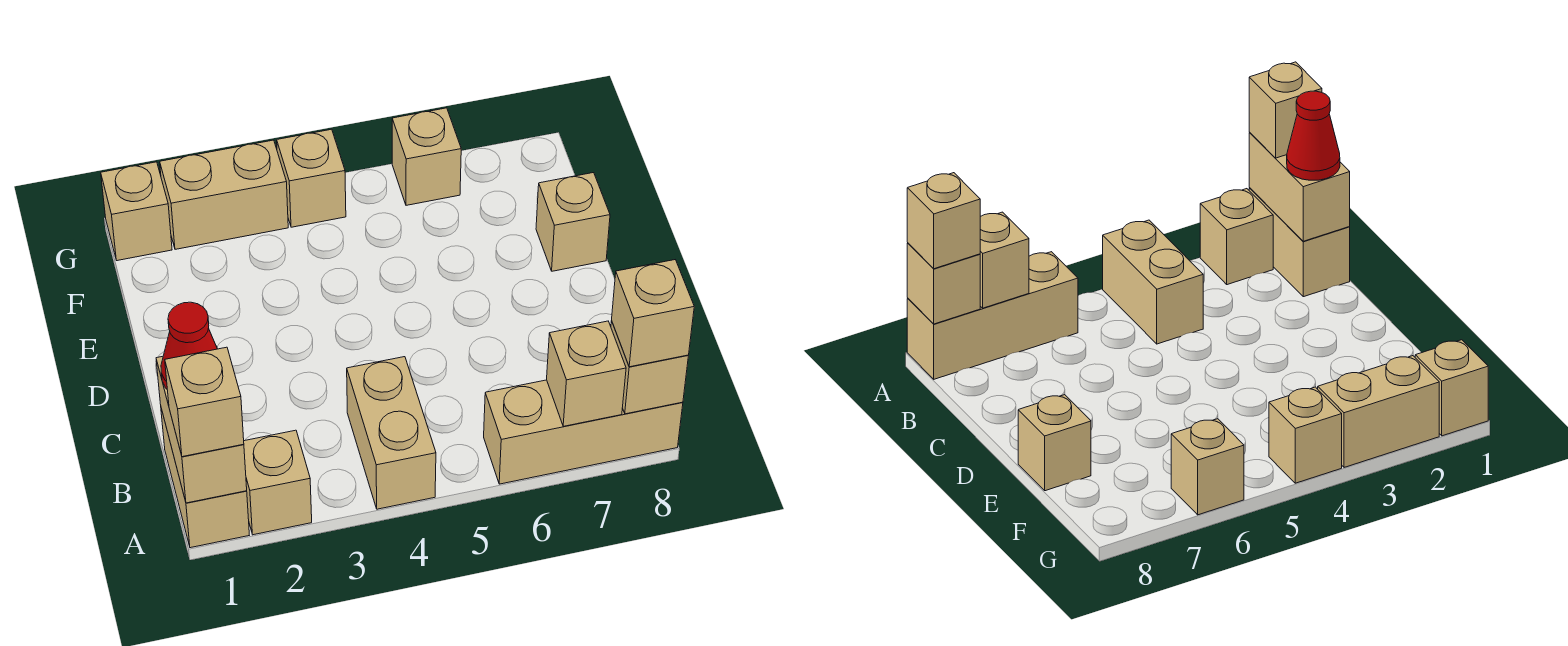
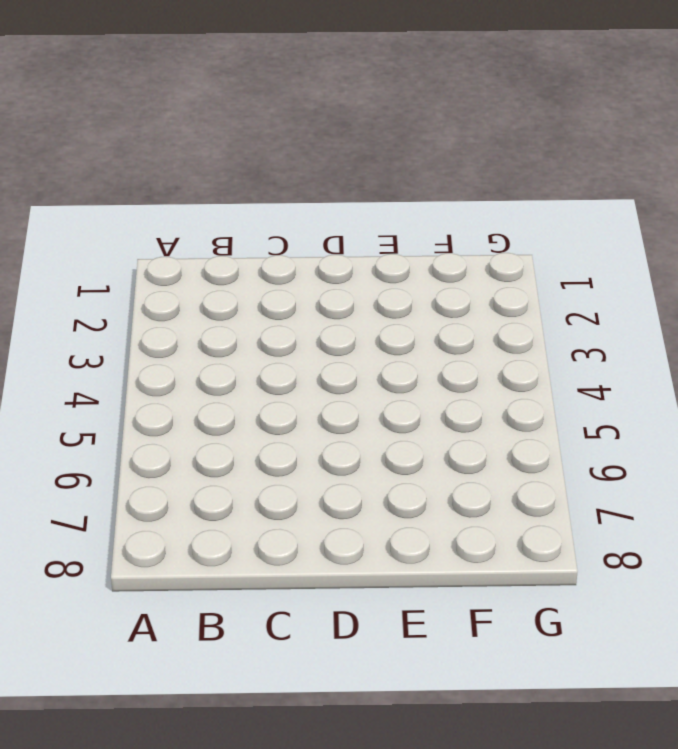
none -> tan 1x2 brick [161,409,249,548]
none -> tan 1x1 brick [244,430,312,535]
none -> tan 1x2 brick [347,357,436,509]

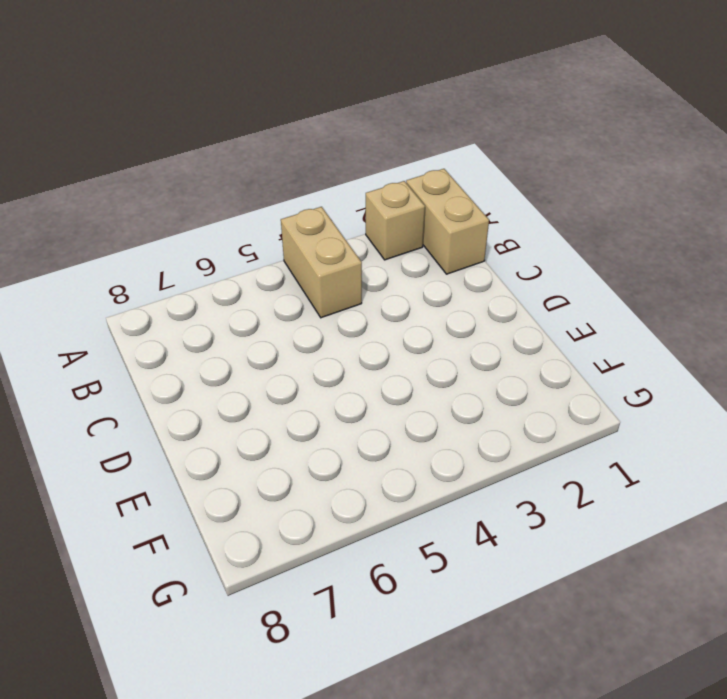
none -> tan 1x3 brick [484,380,683,484]
none -> tan 1x1 brick [536,173,610,271]
none -> tan 1x1 brick [101,162,172,261]

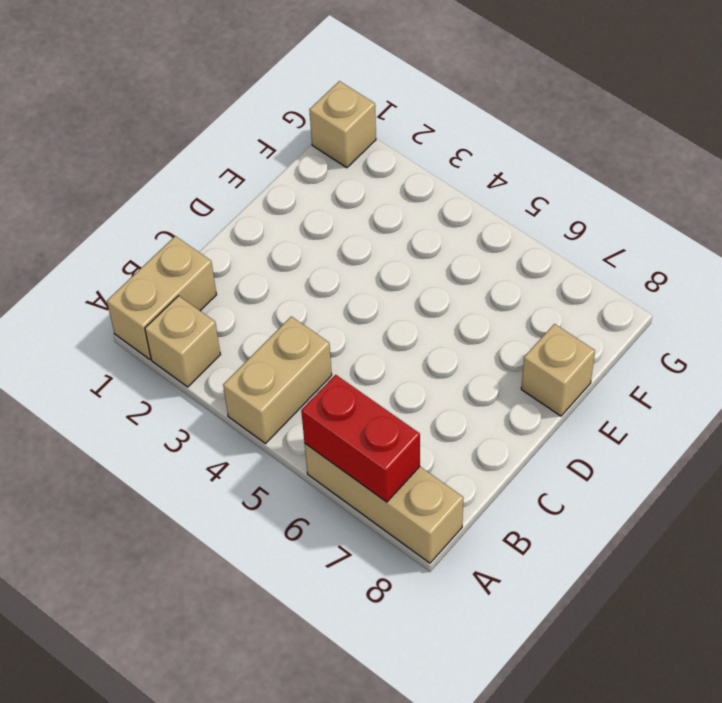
red 1x2 brick [301,375,420,502] -> tan 1x1 brick [547,321,626,426]
none -> tan 1x2 brick [160,140,288,249]
none -> tan 1x1 brick [277,129,346,227]
none -> tan 1x1 brick [392,108,461,205]

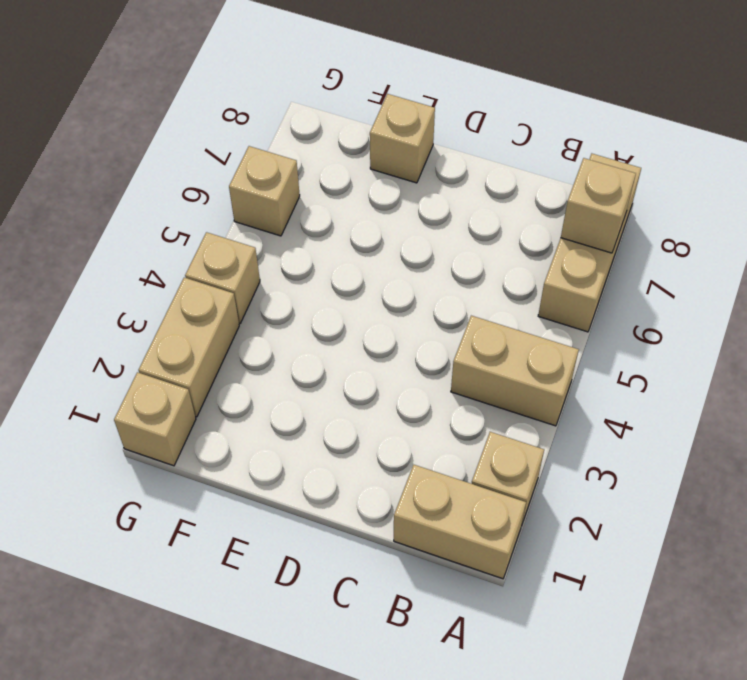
none -> tan 1x2 brick [156,346,247,503]
none -> tan 1x1 brick [611,321,688,414]
none -> tan 1x1 brick [165,347,244,457]

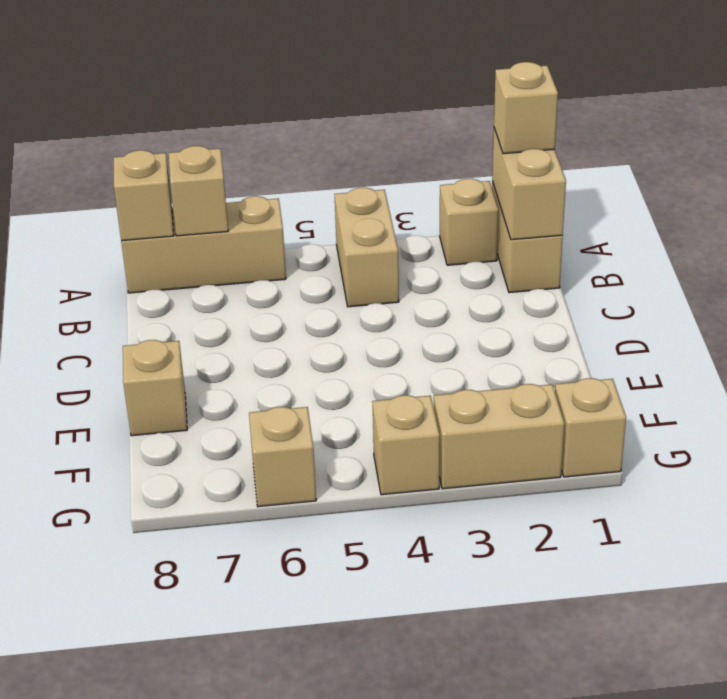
none -> tan 1x1 brick [612,260,694,367]
none -> red 1x1 cone [161,302,217,389]

